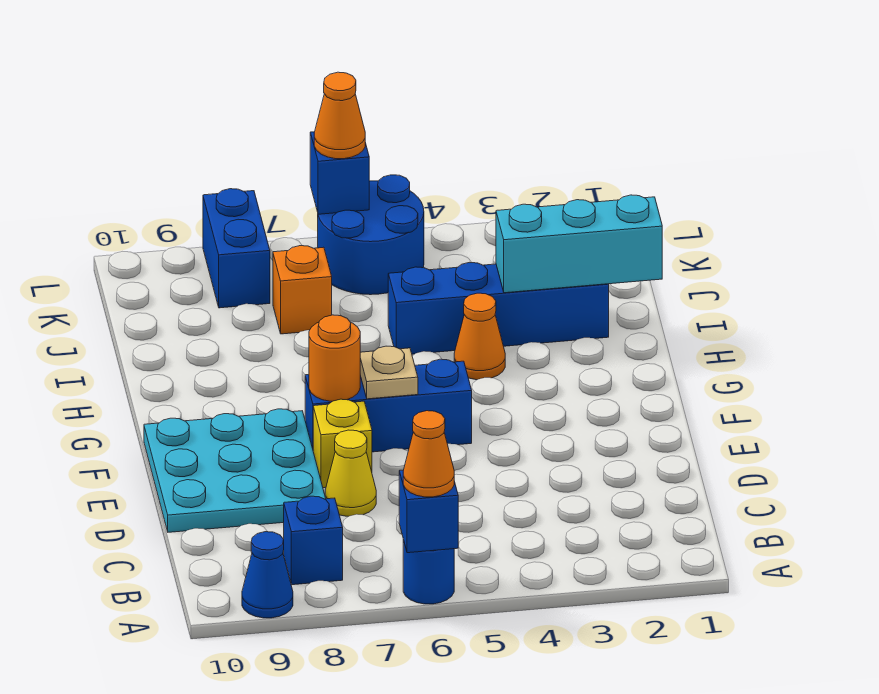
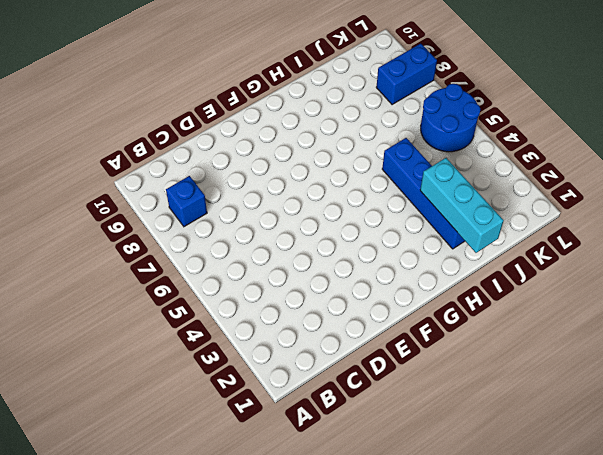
none -> blue 1x1 round brick [403,540,454,604]
none -> blue 1x1 cone [242,532,293,618]
none -> yellow 1x1 cone [325,430,376,516]

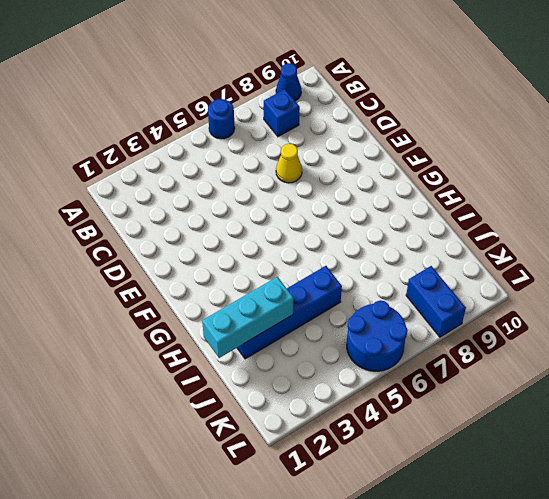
none -> cyan 3x3 plate [144,409,326,532]
none -> yellow 1x1 brick [313,399,372,488]
none -> blue 1x3 brick [305,359,472,452]

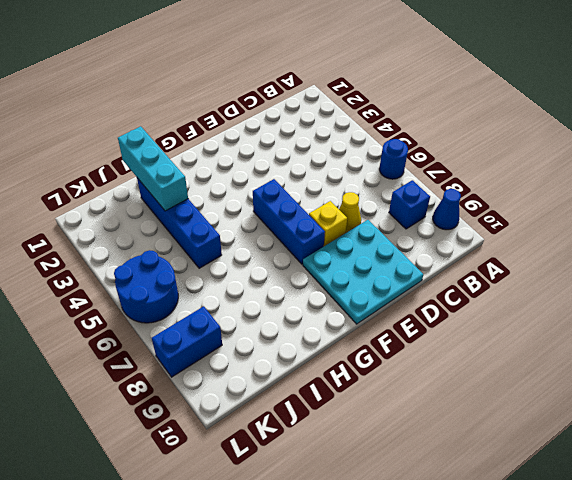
none -> orange 1x1 cone [454,293,505,380]
none -> orange 1x1 brick [273,246,332,334]
none -> blue 1x1 brick [399,470,458,553]

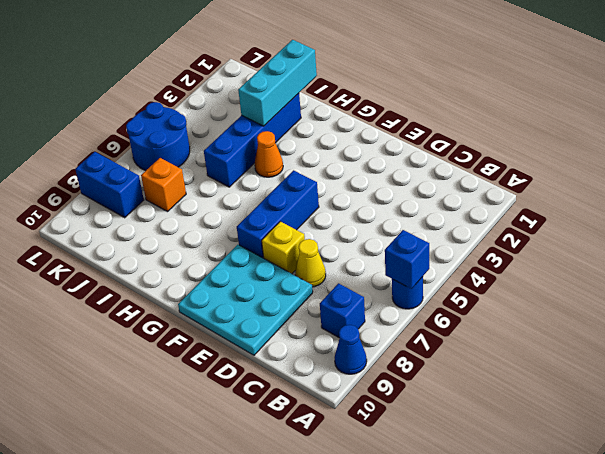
none -> tan 1x1 plate [360,346,418,399]
none -> orange 1x1 round brick [309,315,360,401]
none -> blue 1x1 brick [310,132,369,214]

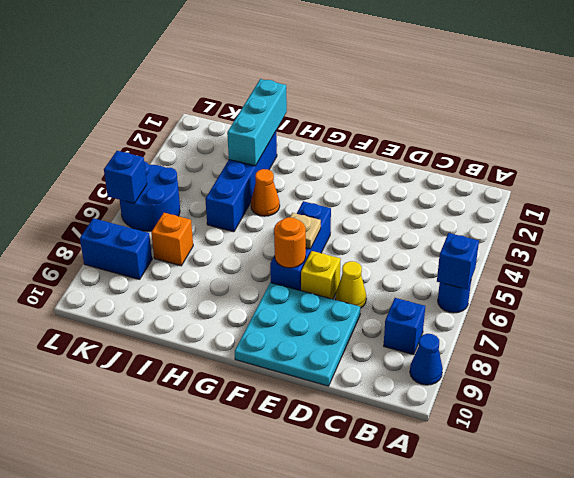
none -> orange 1x1 cone [403,411,454,497]
none -> orange 1x1 cone [314,72,365,159]

